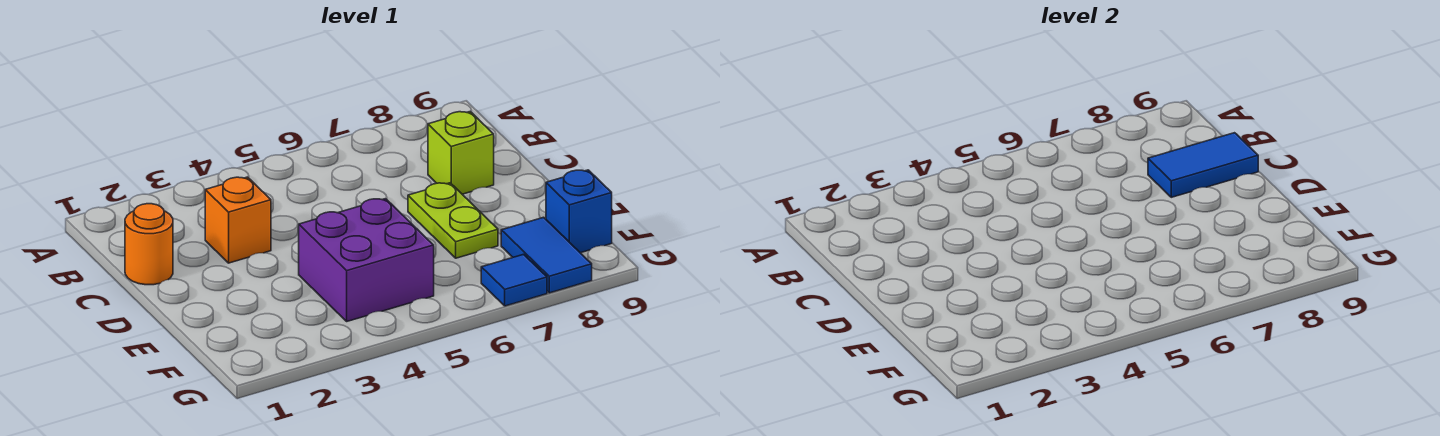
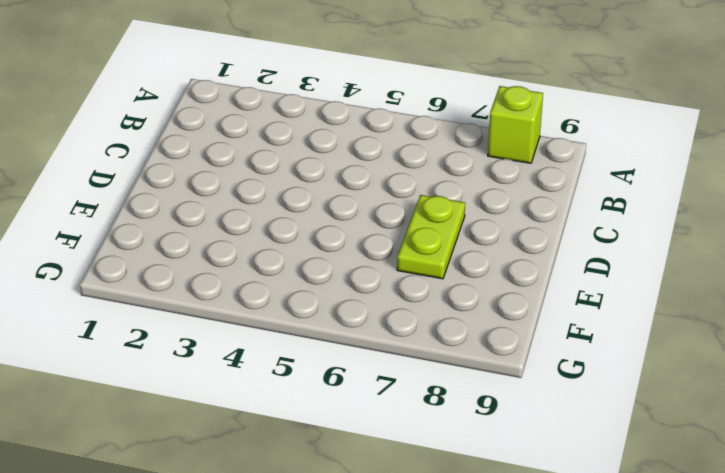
lime 1x1 brick [488,86,543,163] -> lime 1x1 brick moved to [428,112,494,194]
none -> orange 1x1 round brick [125,204,173,285]
none -> orange 1x1 brick [205,177,271,263]

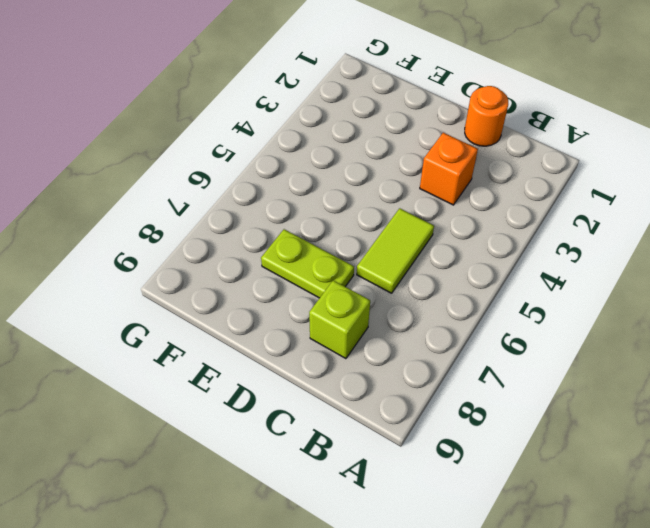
lime 1x2 tile [357,208,434,293] -> none
none -> purple 2x2 brick [299,199,434,321]
none -> blue 1x2 tile [501,217,592,293]

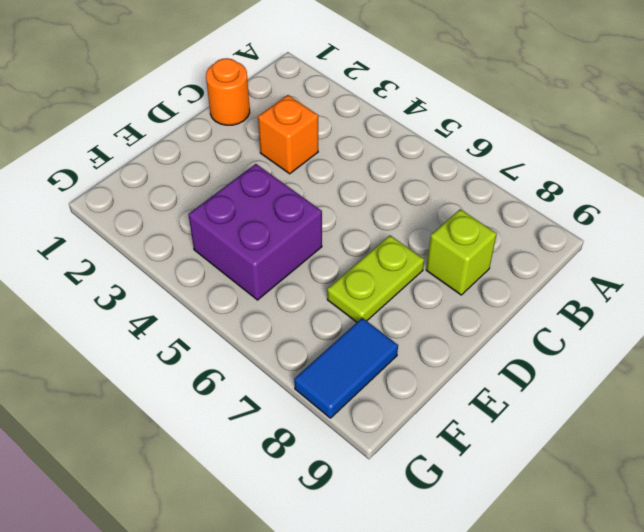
none -> blue 1x1 brick [546,170,612,253]
none -> blue 1x1 tile [481,254,547,306]

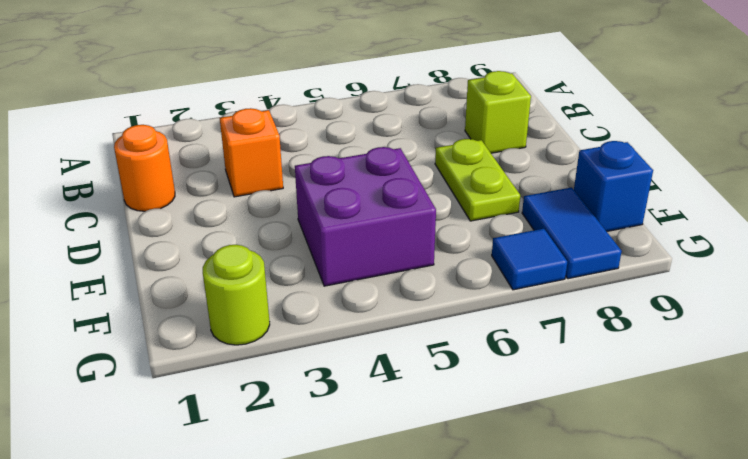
lime 1x1 round brick [203,245,270,345] -> none
none -> blue 1x2 tile [1148,133,1258,197]

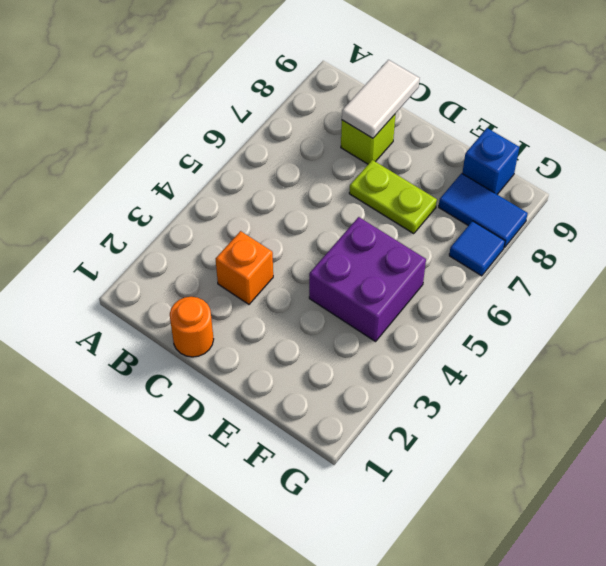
white 1x2 tile [342,60,420,138] -> blue 1x2 tile [1148,133,1258,197]

